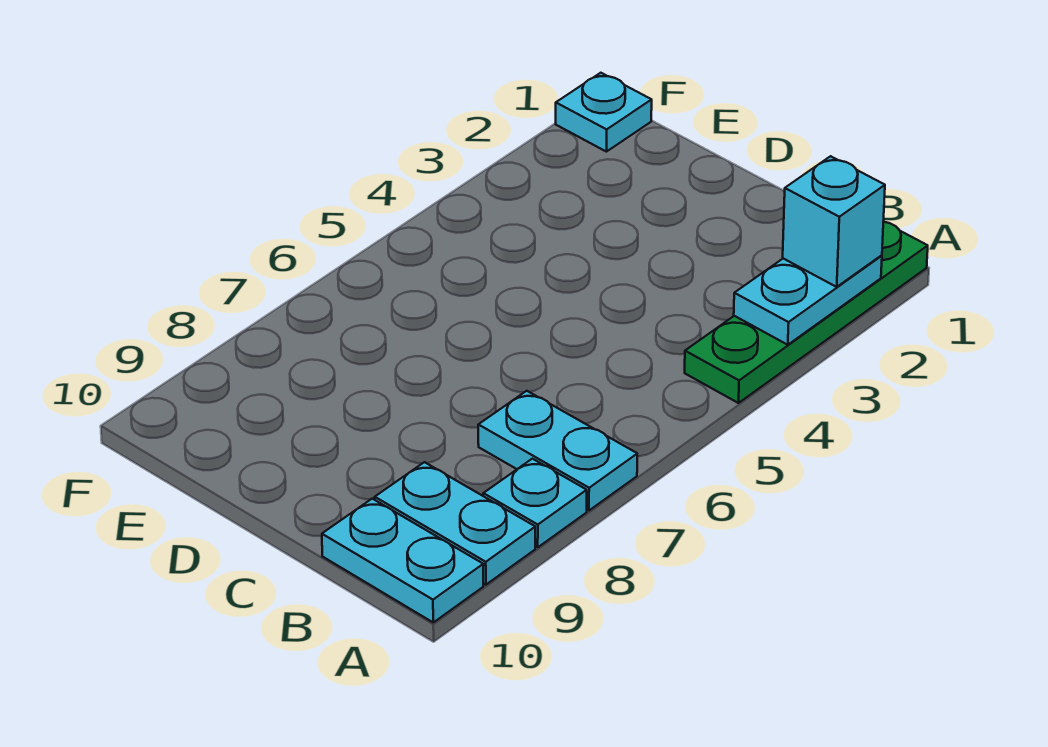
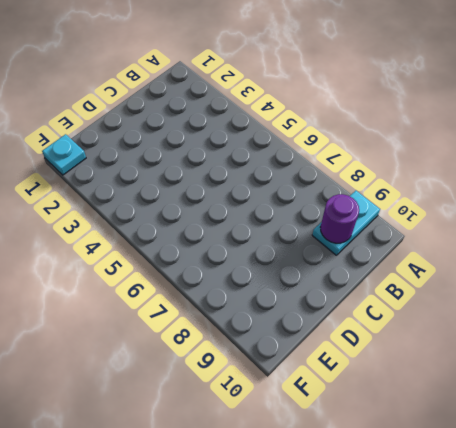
purple 1x1 round brick [320,194,359,243] -> none
none -> green 1x4 plate [685,222,928,403]
none -> cyan 1x2 plate [478,391,637,510]

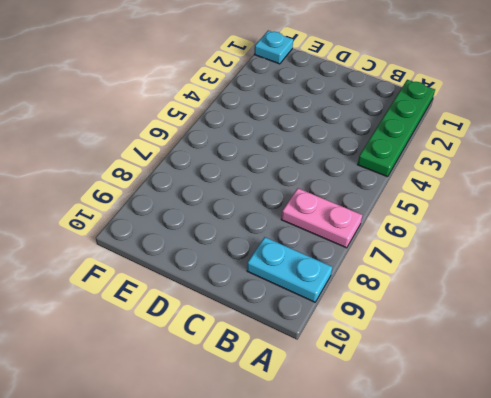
pink 1x2 plate [281,188,362,248] -> cyan 1x2 plate [478,391,637,510]
none -> cyan 1x1 plate [483,459,587,547]
none -> cyan 1x2 plate [322,499,483,622]

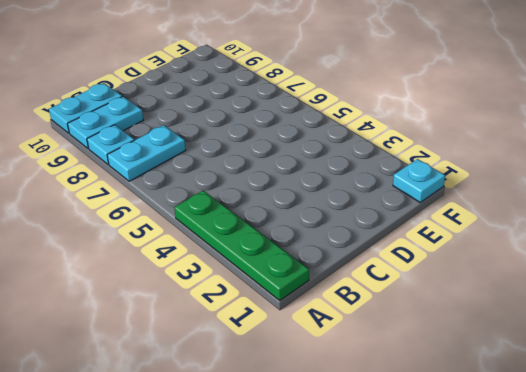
none -> cyan 1x2 plate [734,255,882,345]
none -> cyan 1x1 brick [783,156,885,287]

